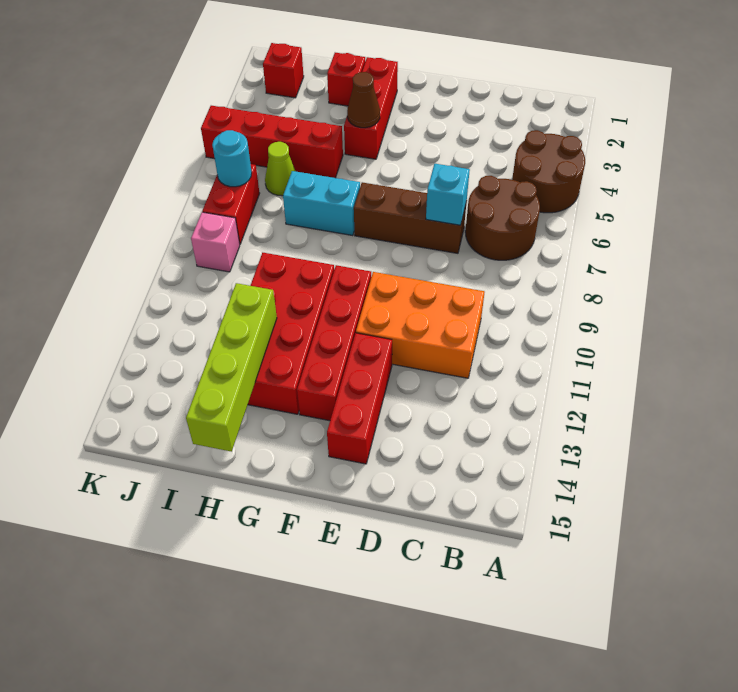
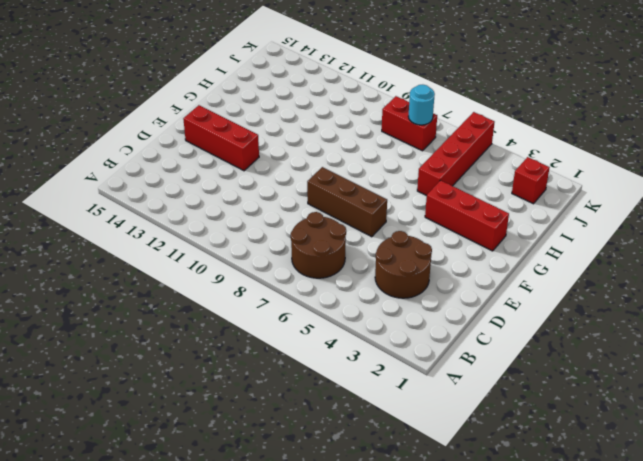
brown 2x2 round brick [375,231,432,298] -> brown 2x2 round brick moved to [512,130,585,213]
brown 1x3 brick [307,167,387,237] -> brown 1x3 brick turned to [354,182,467,253]
none -> orange 2x3 brick [356,272,484,378]
none -> red 1x4 brick [297,265,371,421]
none -> cyan 1x2 brick [283,171,360,236]

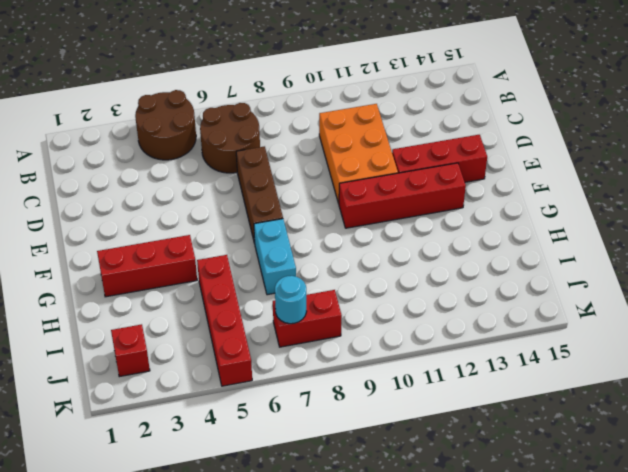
none -> red 2x4 brick [248,253,334,414]
none -> red 1x1 brick [327,53,365,106]
none -> lime 1x1 cone [265,142,295,196]

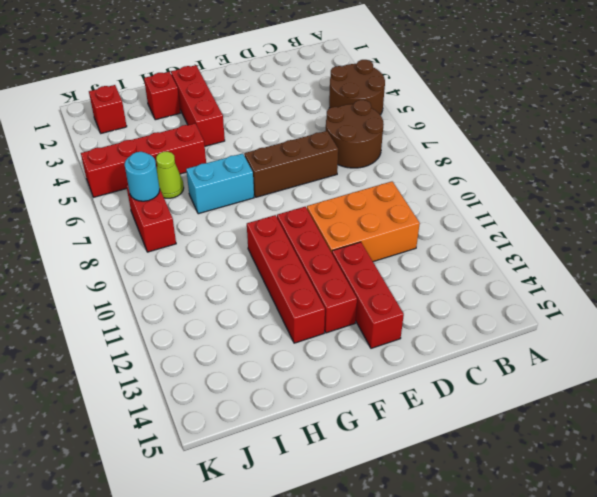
red 1x4 brick [247,215,325,343] -> red 2x4 brick [248,253,334,414]
none -> pink 1x1 brick [191,212,240,272]
none -> cyan 1x1 brick [426,164,470,225]
none -> brown 1x1 cone [347,72,380,128]

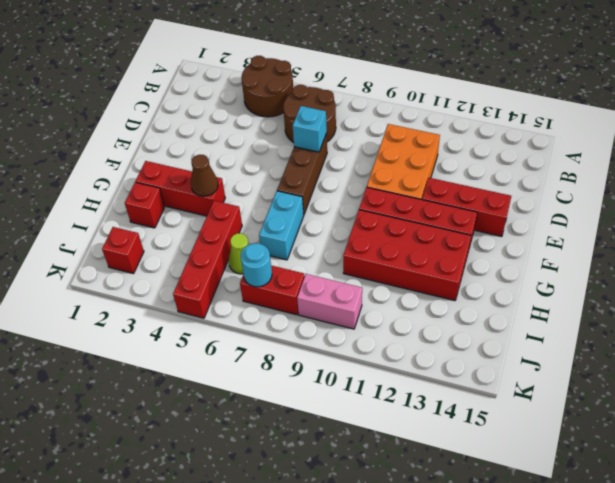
pink 1x2 brick [297,274,362,329] -> pink 1x1 brick [191,212,240,272]
none -> lime 1x4 brick [186,283,277,452]

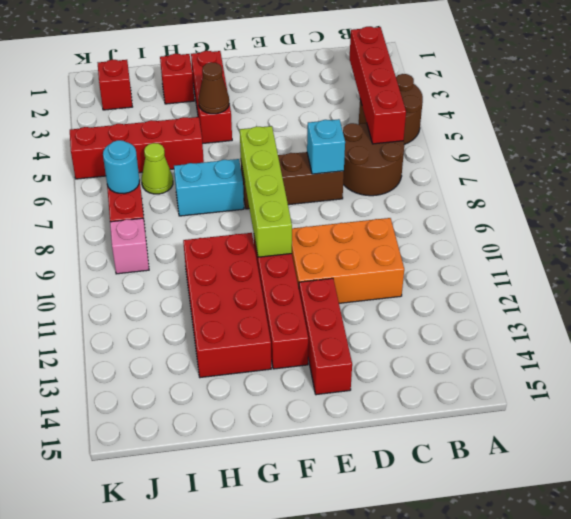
red 1x4 brick [350,27,406,144] -> none
lime 1x4 brick [240,126,292,257] -> lime 1x4 brick moved to [186,283,277,452]

